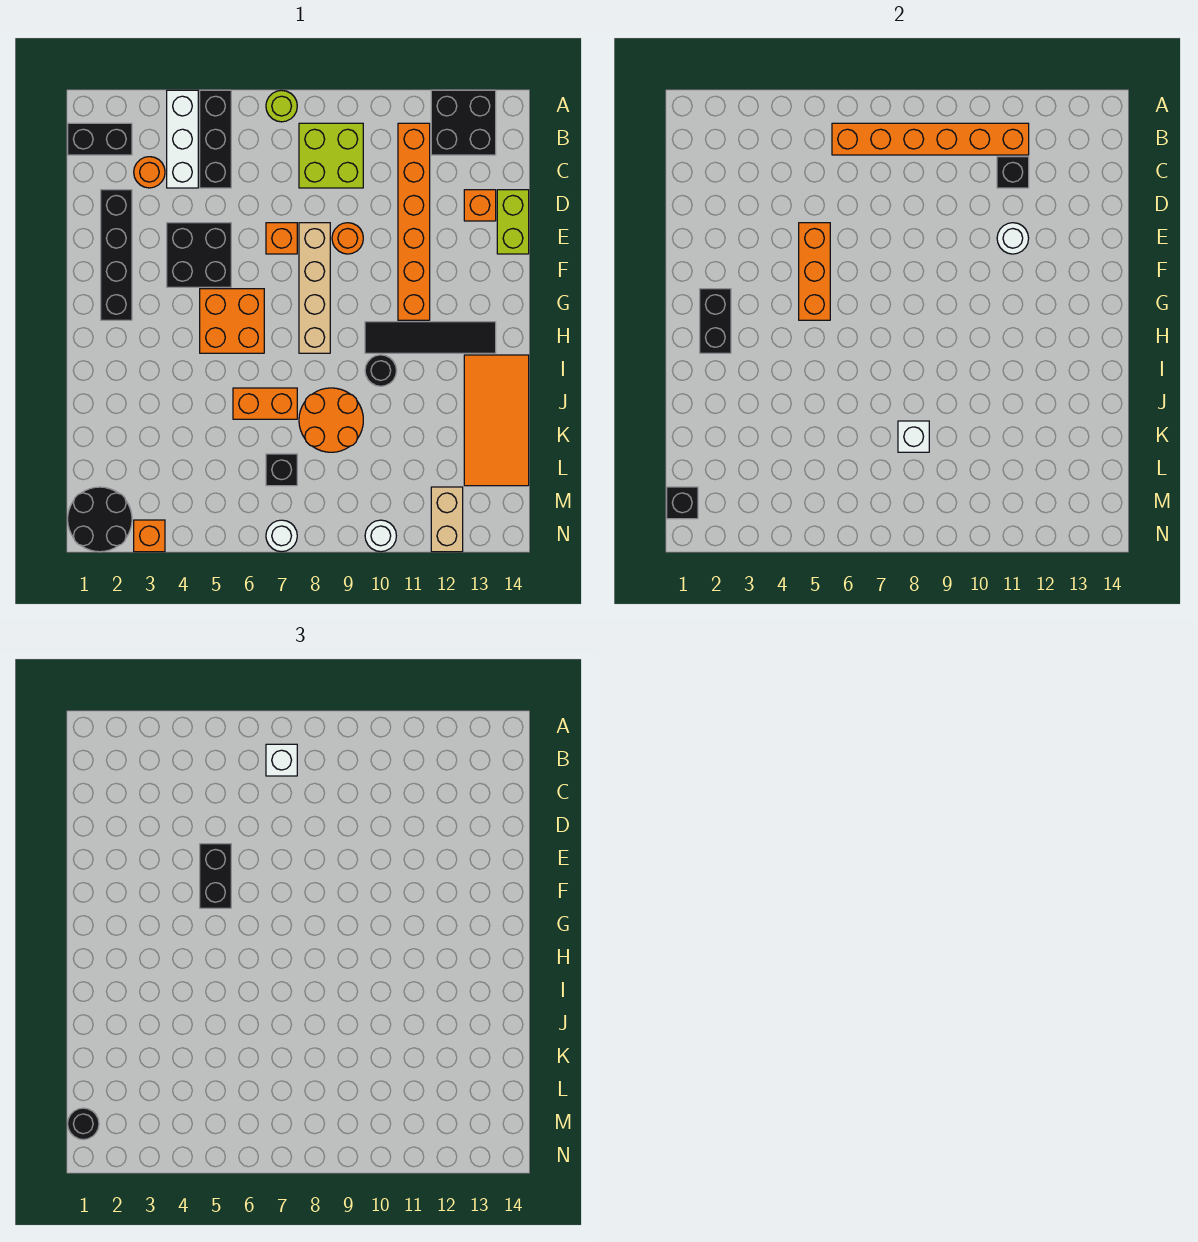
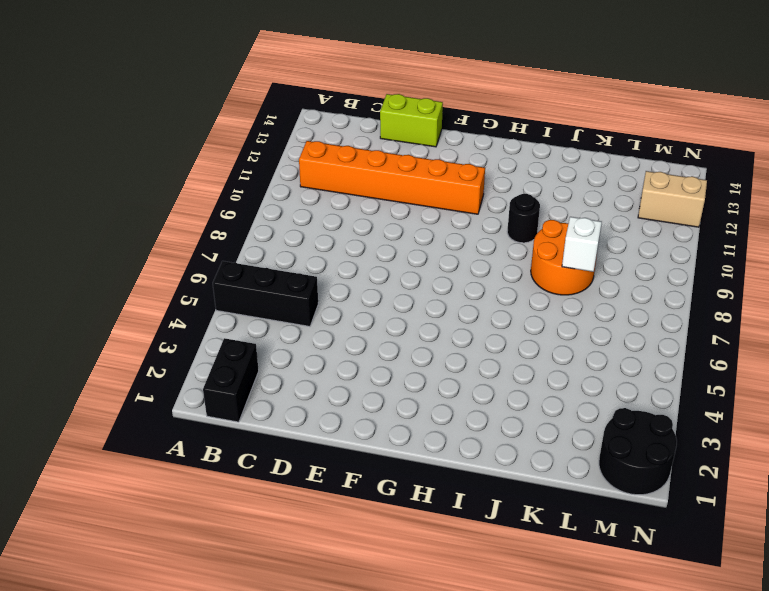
none -> white 1x3 brick [167,90,198,188]
none -> lime 1x1 round brick [266,90,297,122]
none -> black 2x2 brick [431,90,496,155]
none -> lime 2x2 brick [299,123,363,188]

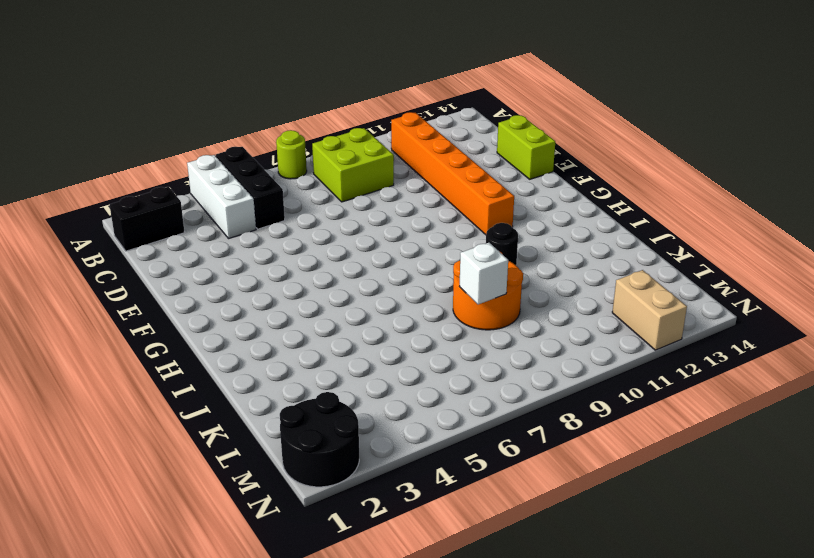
none -> black 2x2 brick [431,90,496,155]
none -> orange 1x1 round brick [134,157,165,188]
none -> black 1x4 brick [101,190,132,320]
none -> orange 1x1 brick [464,190,496,221]

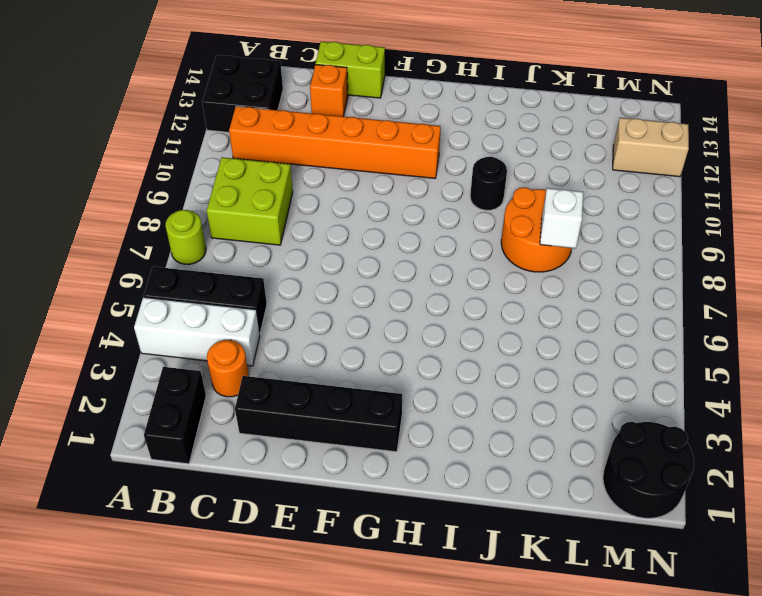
none -> black 2x2 brick [167,223,231,287]
none -> orange 1x1 brick [266,223,297,254]
none -> tan 1x4 brick [299,223,330,353]
none -> orange 1x1 round brick [332,223,363,254]

